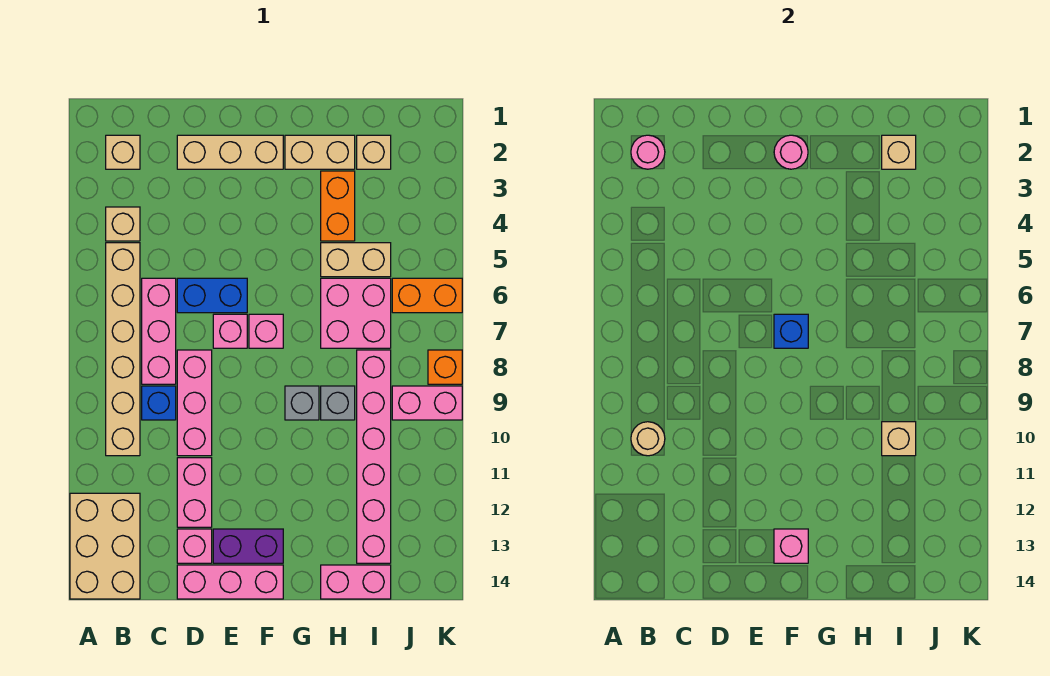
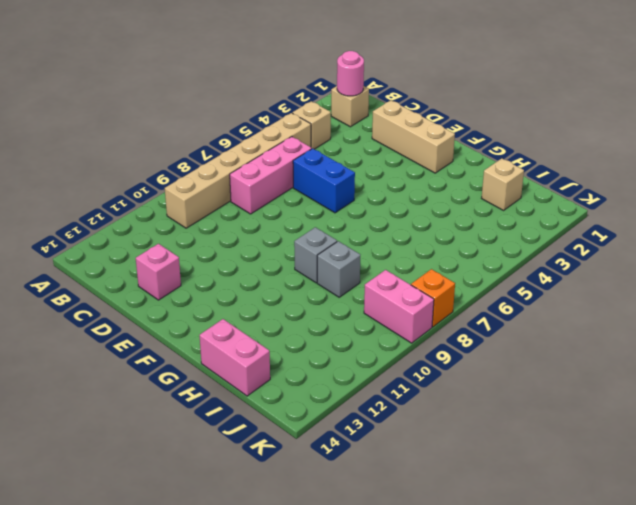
none -> tan 2x3 brick [70,493,140,599]
none -> blue 1x1 brick [142,386,176,420]
none -> pink 1x3 brick [177,350,212,456]
none -> pink 1x2 brick [177,458,212,527]

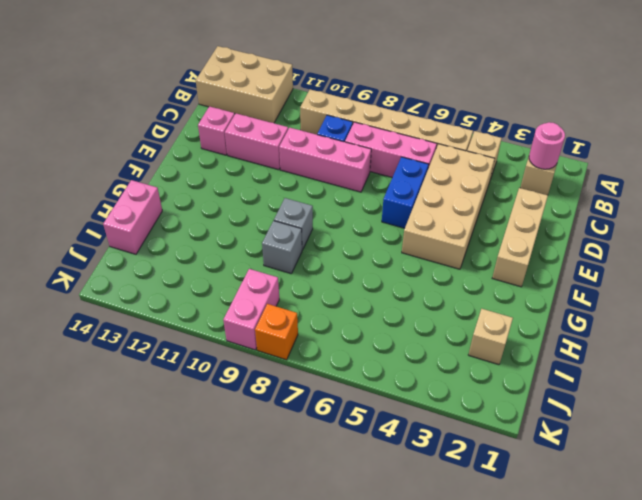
tan 2x4 brick [402,144,495,269] -> none
none -> pink 1x3 brick [177,565,283,599]
none -> pink 1x1 brick [213,314,247,348]
none -> purple 1x2 brick [213,529,283,563]
none -> pink 1x1 brick [249,314,283,348]

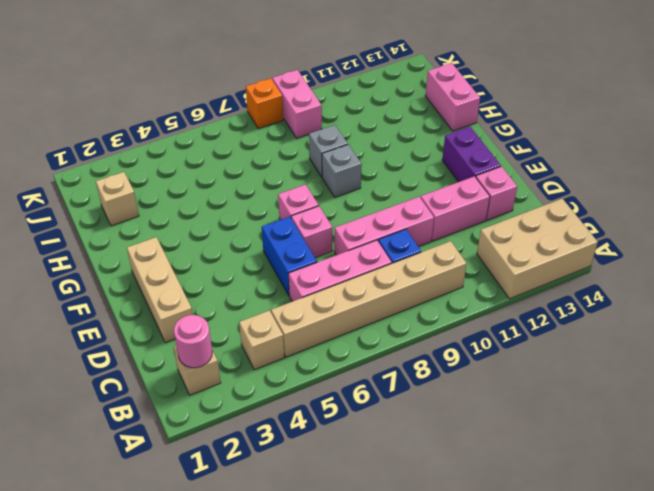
none -> pink 1x3 brick [177,565,283,599]
none -> tan 1x2 brick [285,135,355,169]
none -> orange 1x2 brick [321,171,355,241]
none -> tan 1x2 brick [321,243,391,277]

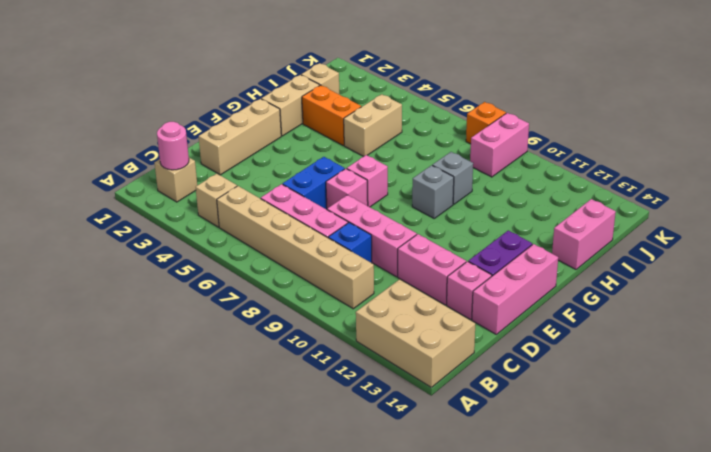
none -> pink 2x2 brick [321,278,391,348]
none -> pink 1x6 brick [357,350,391,563]
none -> orange 1x2 brick [392,278,462,313]
none -> tan 1x1 round brick [631,422,665,456]

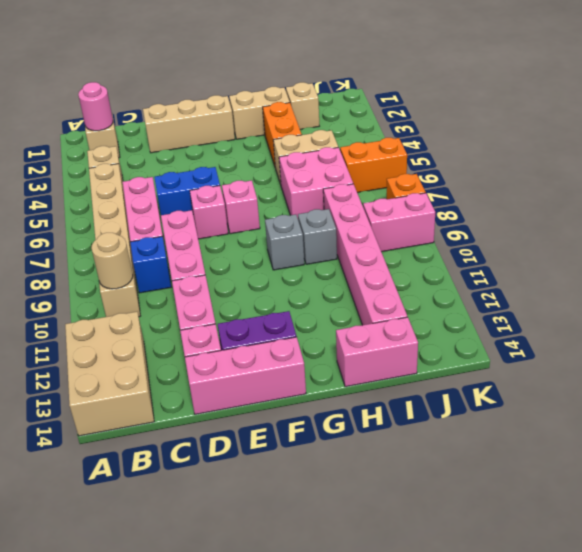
none -> pink 1x1 round brick [774,135,808,169]
none -> blue 1x1 brick [774,314,808,348]
none -> pink 1x1 brick [774,529,808,563]
none -> tan 1x1 brick [882,135,916,169]

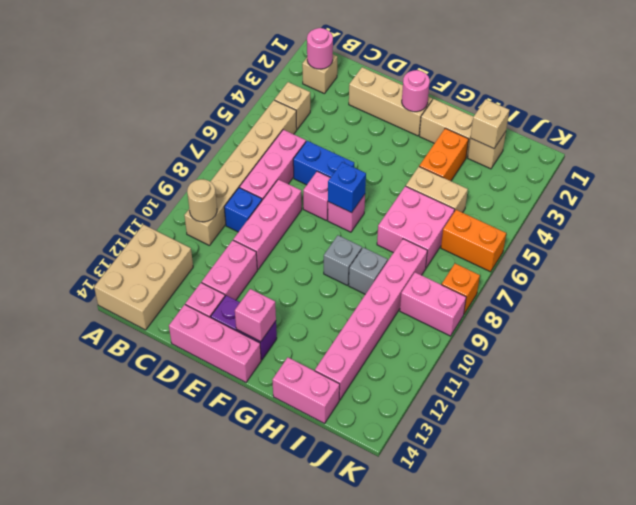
none -> tan 1x1 brick [882,422,916,456]

